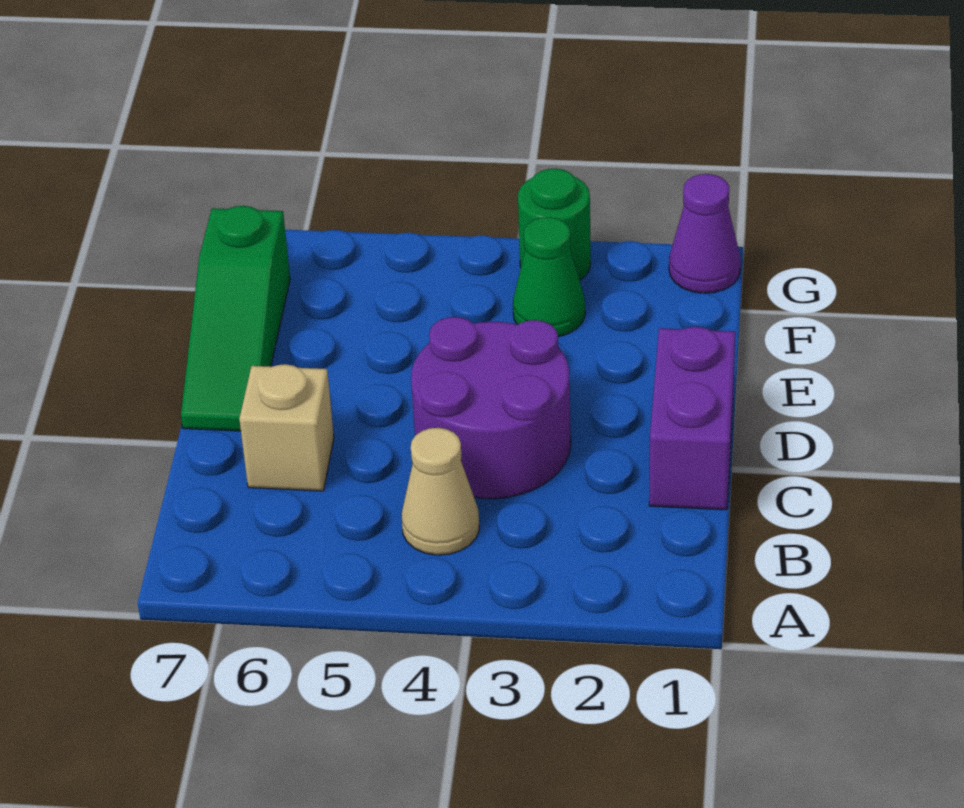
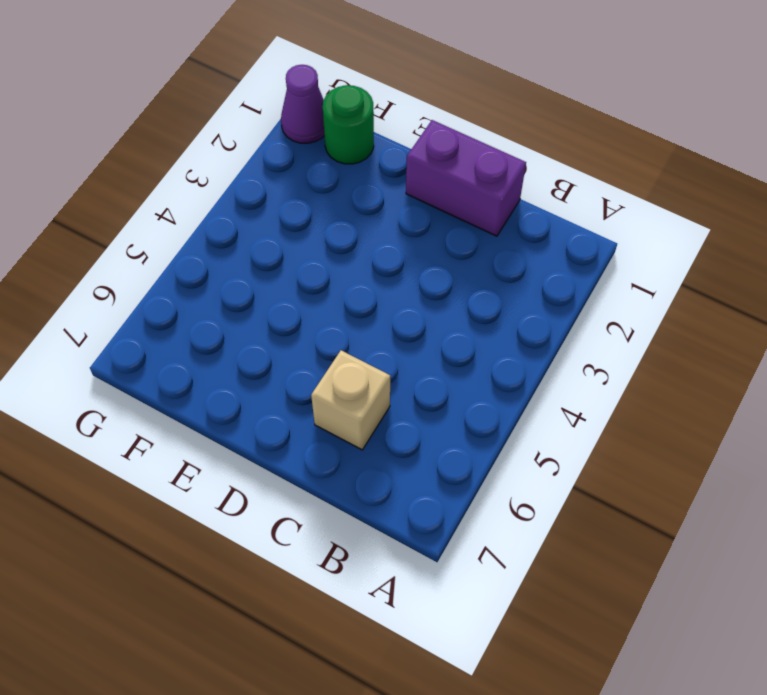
green 1x1 round brick [323,85,374,164] -> green 1x1 round brick moved to [518,169,591,280]
none -> tan 1x1 cone [401,428,480,555]
none -> purple 2x2 round brick [411,317,571,499]

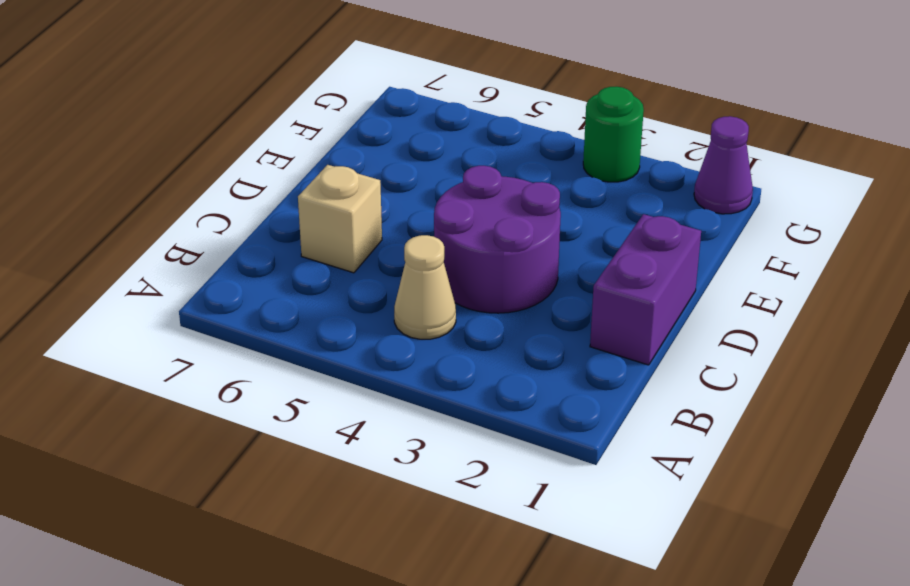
none -> green 1x3 slope [181,206,290,431]
none -> green 1x1 cone [513,217,585,337]

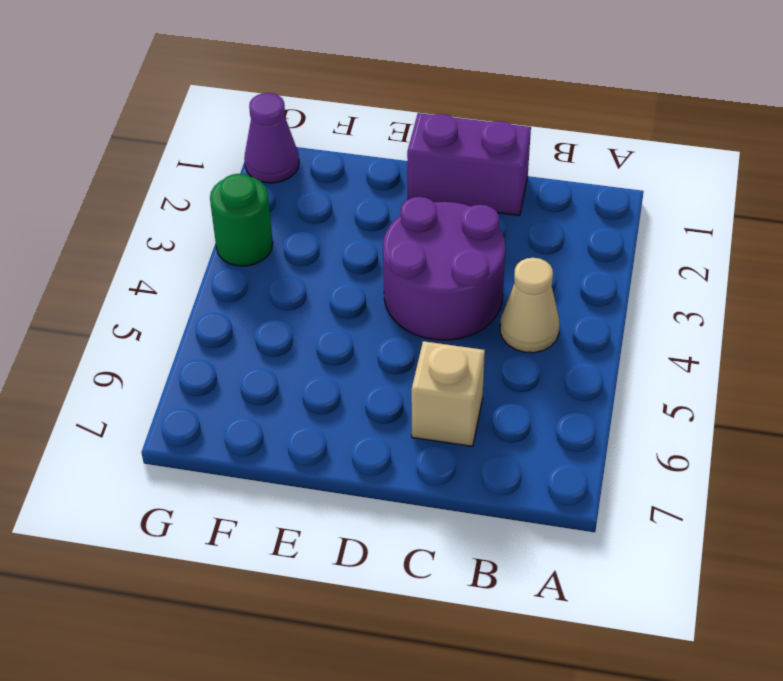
none -> green 1x3 slope [181,206,290,431]
none -> green 1x1 cone [513,217,585,337]

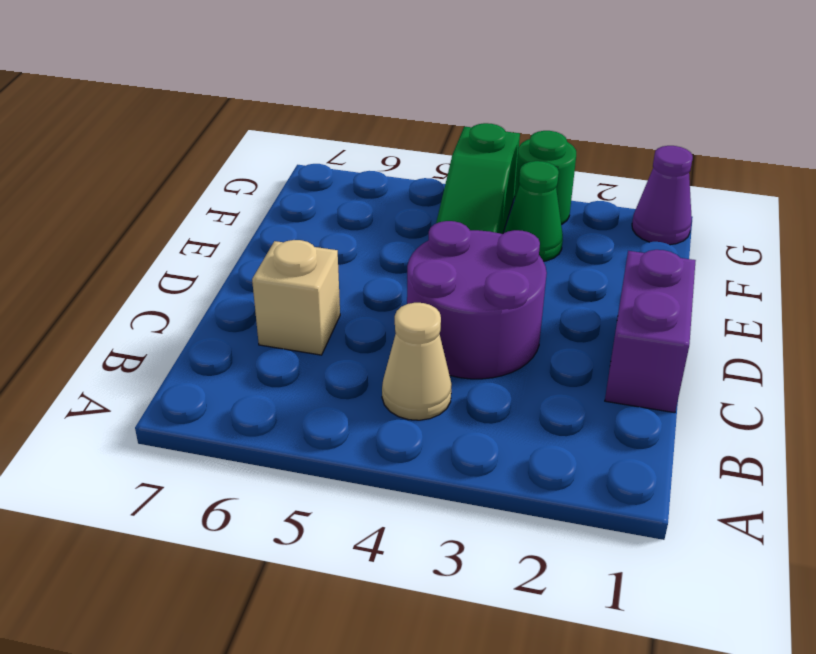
green 1x3 slope [436,123,520,234] -> green 1x3 slope moved to [181,206,290,431]

